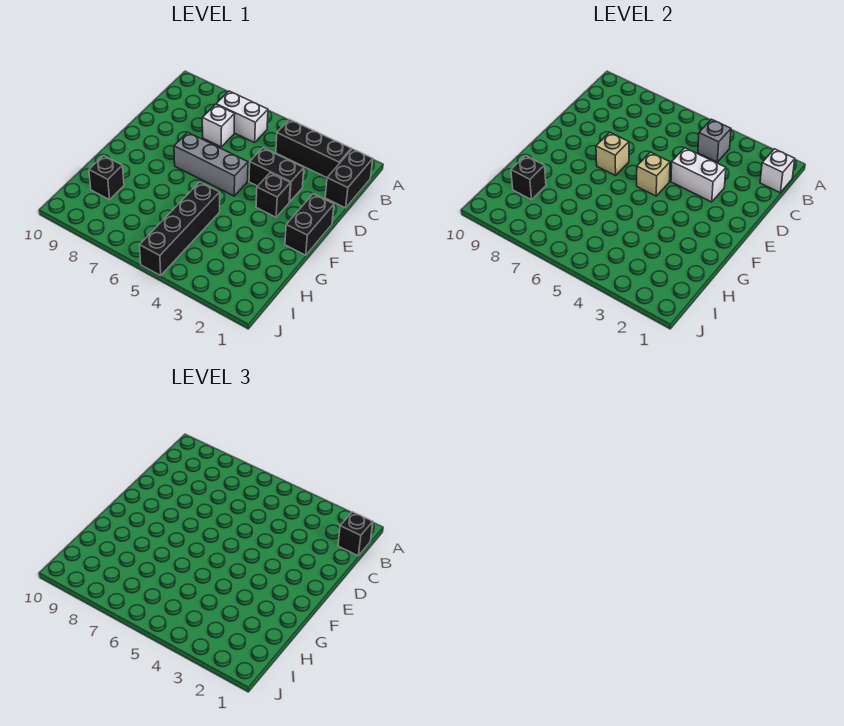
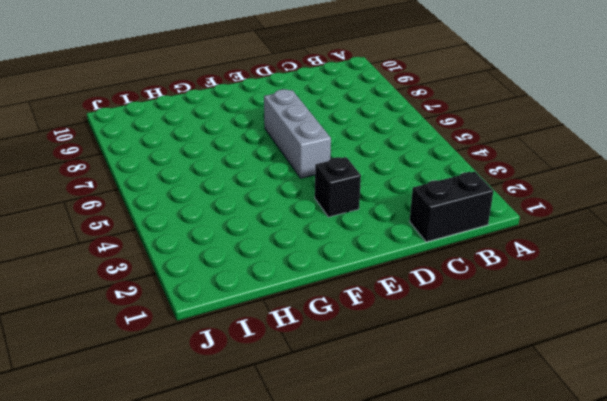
none -> black 1x3 brick [276,119,351,178]
none -> white 1x2 brick [216,91,268,143]
none -> white 1x1 brick [202,105,235,147]

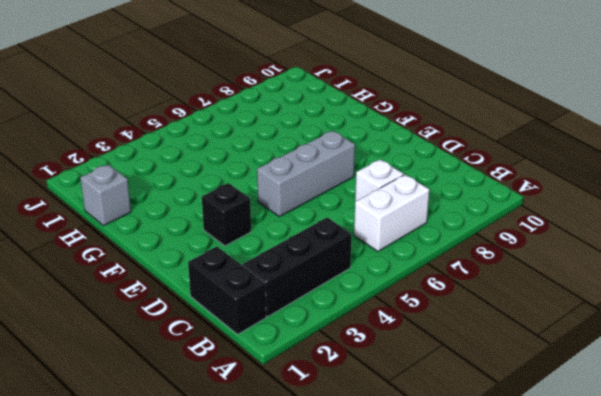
grey 1x1 brick [80,164,131,226] -> grey 1x1 brick moved to [698,119,731,162]
none -> black 1x2 brick [249,148,304,202]
none -> black 1x2 brick [285,194,334,255]
none -> black 1x4 brick [140,182,220,275]

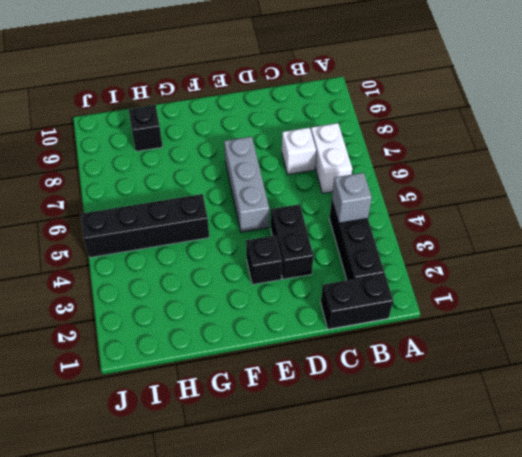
none -> black 1x2 brick [285,194,334,255]
none -> white 1x1 brick [760,149,795,193]
none -> white 1x2 brick [671,148,726,202]

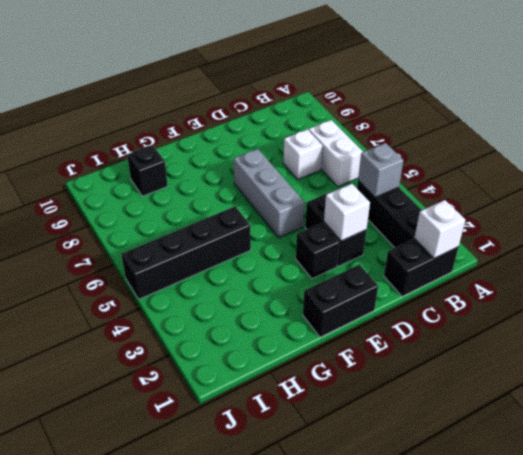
white 1x1 brick [324,184,370,241] -> white 1x2 brick [671,148,726,202]
none -> tan 1x1 brick [637,152,670,196]
none -> tan 1x1 brick [596,132,629,176]
none -> black 1x1 brick [511,156,546,200]

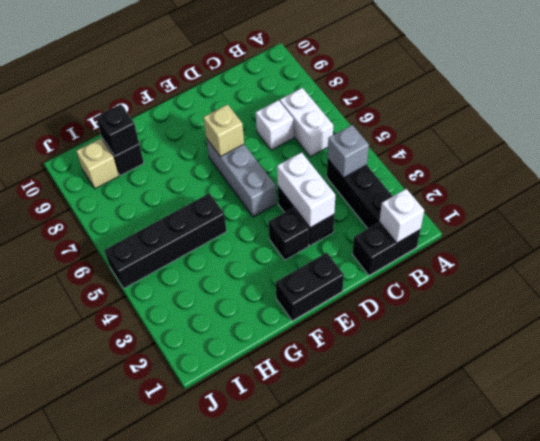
tan 1x1 brick [76,138,119,189] -> tan 1x1 brick moved to [637,152,670,196]
none -> black 1x1 brick [338,512,373,556]

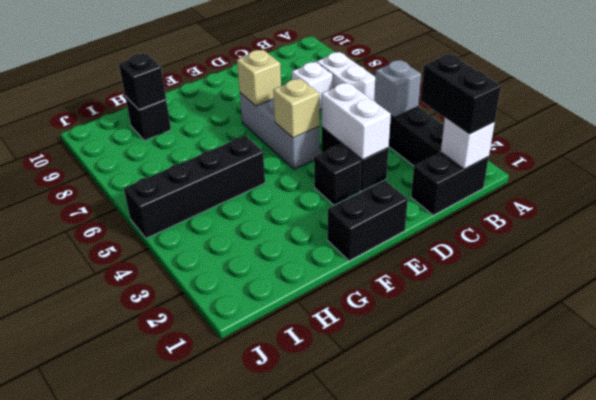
black 1x2 brick [421,54,501,135] -> black 1x1 brick [338,512,373,556]

